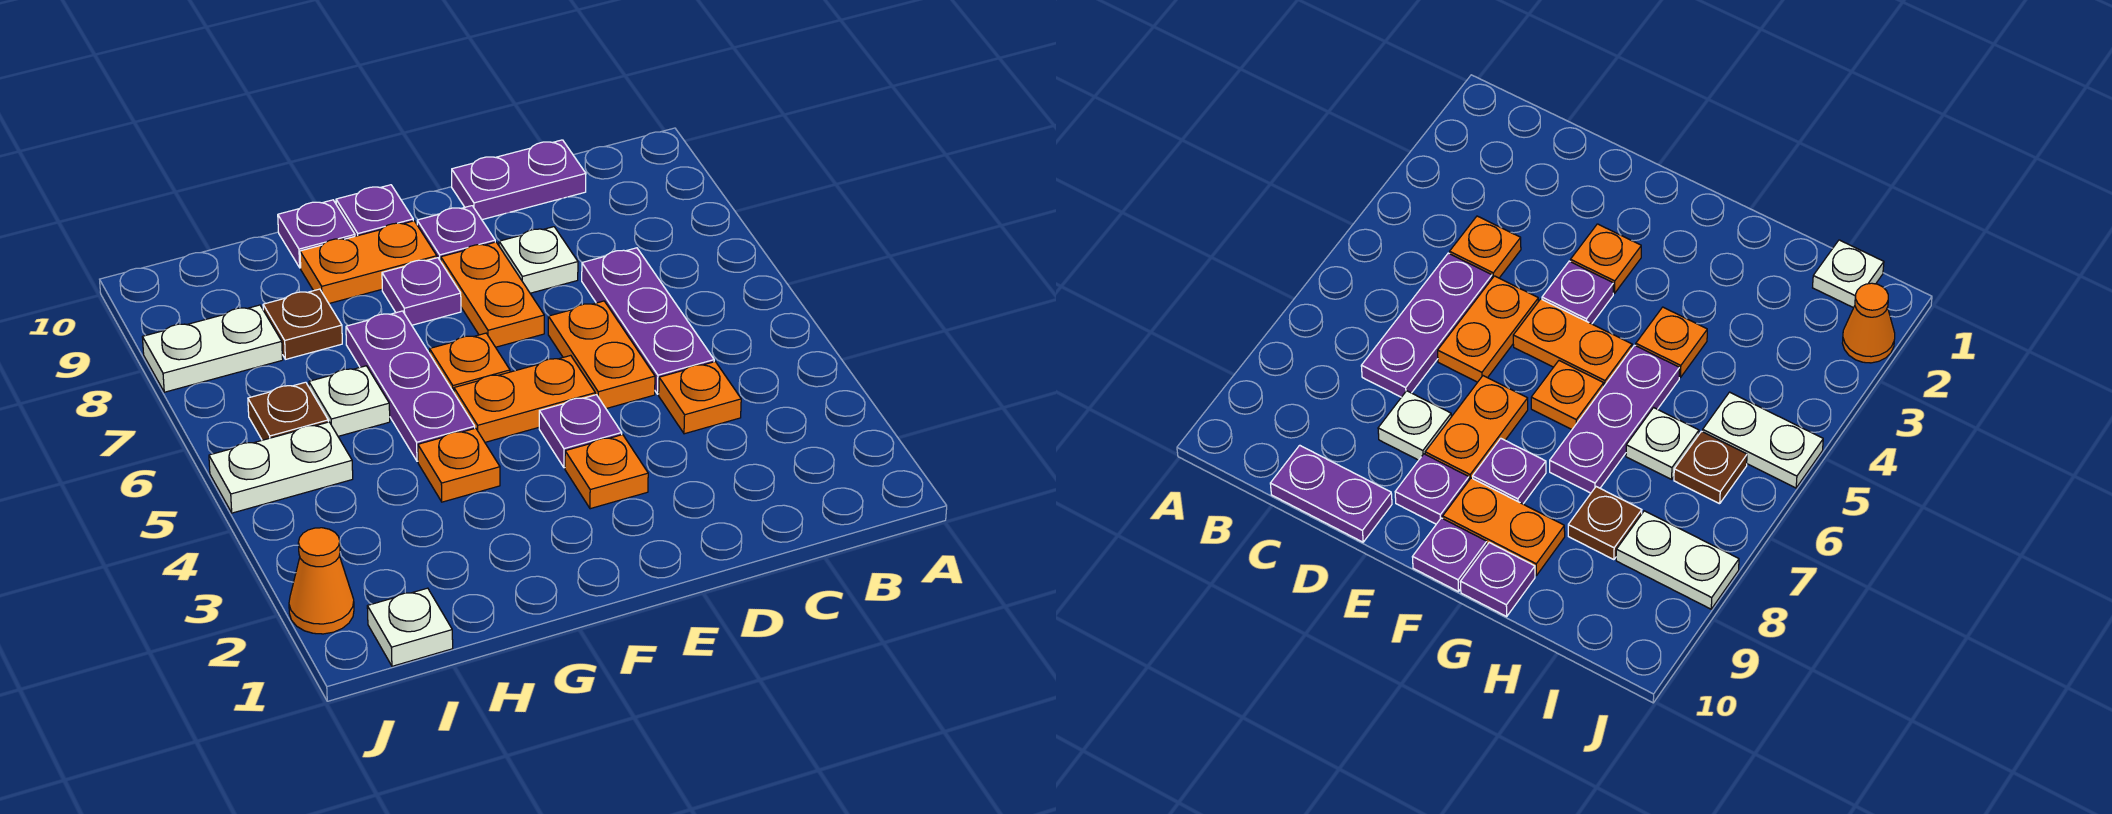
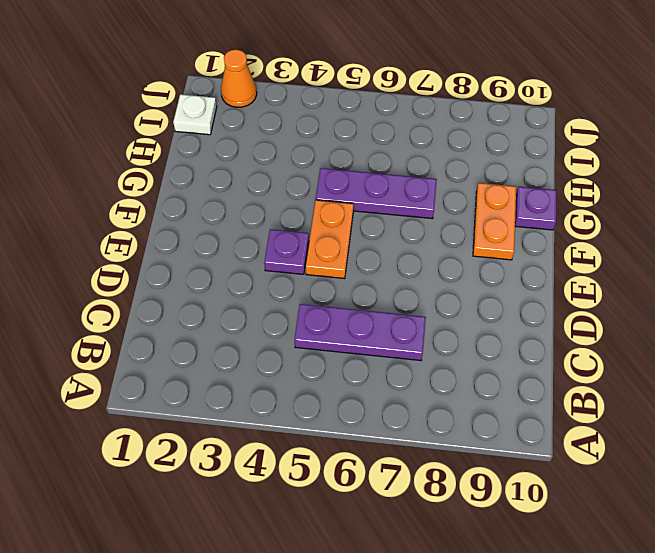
none -> orange 1x1 plate [659,362,741,434]
none -> purple 1x2 plate [452,140,586,220]
none -> orange 1x2 plate [548,301,655,409]

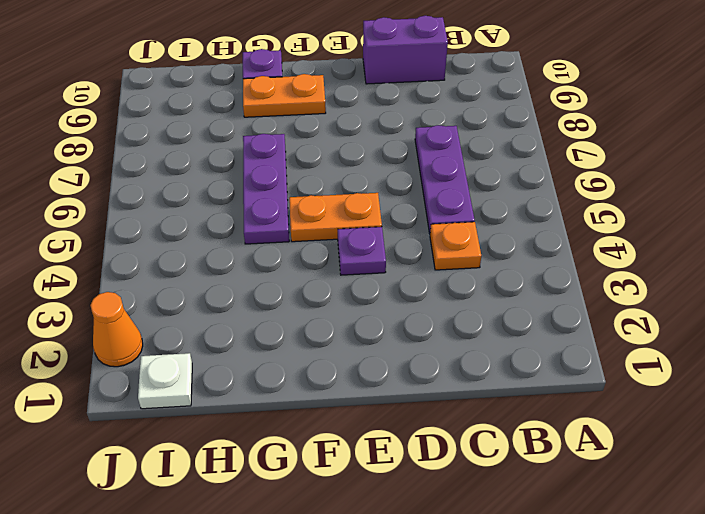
purple 1x2 brick [363,16,448,84] -> purple 1x2 plate [452,140,586,220]
none -> orange 1x2 plate [548,301,655,409]
none -> white 1x1 plate [499,227,578,293]
none -> orange 1x1 plate [565,435,648,509]

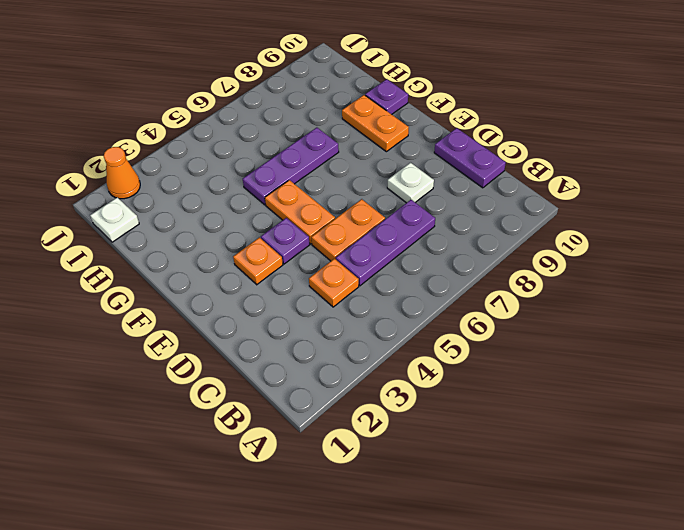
none -> orange 1x2 plate [441,242,544,347]
none -> purple 1x1 plate [417,206,495,261]
none -> orange 1x1 plate [430,333,510,392]

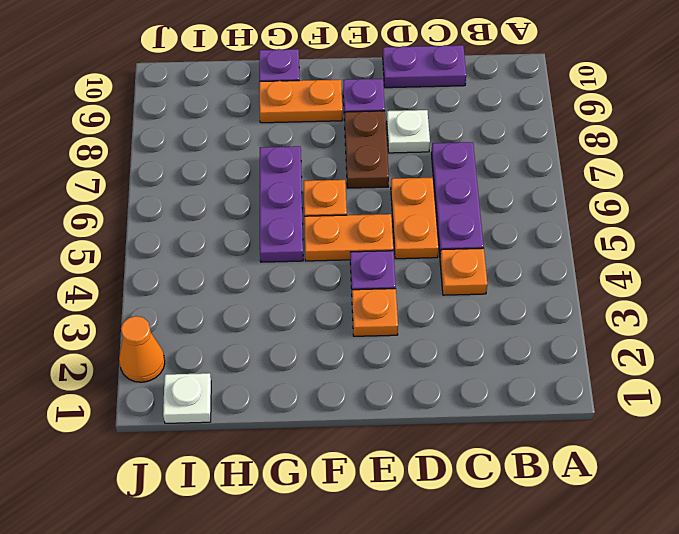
brown 1x2 plate [345,111,389,188] -> orange 1x2 plate [441,242,544,347]
none -> purple 1x1 plate [382,258,461,325]
none -> purple 1x1 plate [336,185,413,236]
none -> orange 1x1 plate [418,428,500,502]

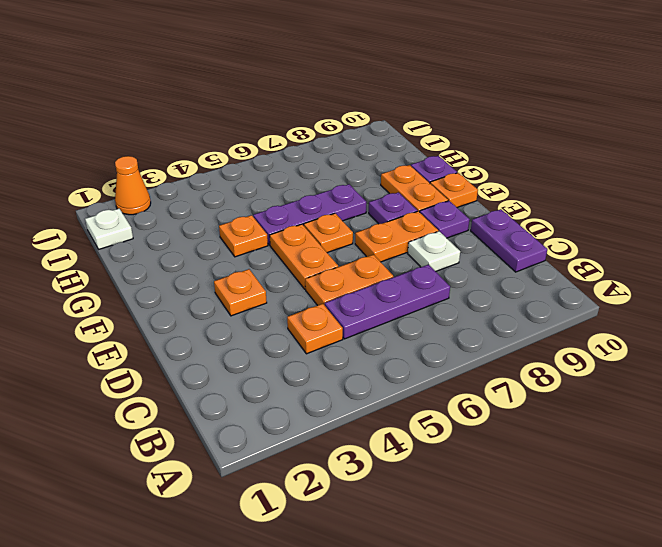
orange 1x1 plate [430,173,478,208] -> purple 1x1 plate [336,185,413,236]
none -> purple 1x1 plate [539,395,622,468]
none -> white 1x1 plate [309,366,390,436]
none -> brown 1x1 plate [263,289,342,359]

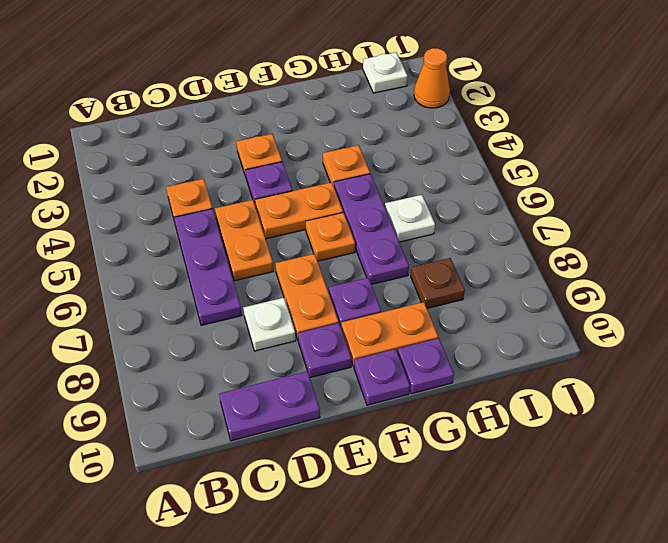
none -> white 1x2 plate [209,422,353,513]
none -> brown 1x1 plate [248,382,328,440]
none -> white 1x2 plate [142,305,283,392]

